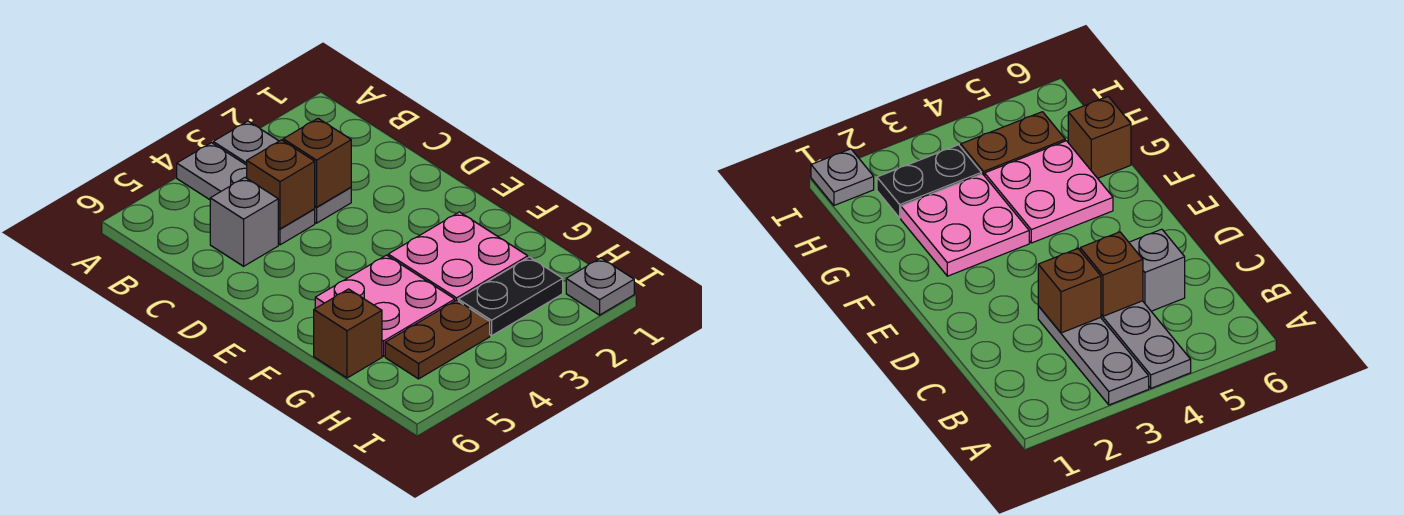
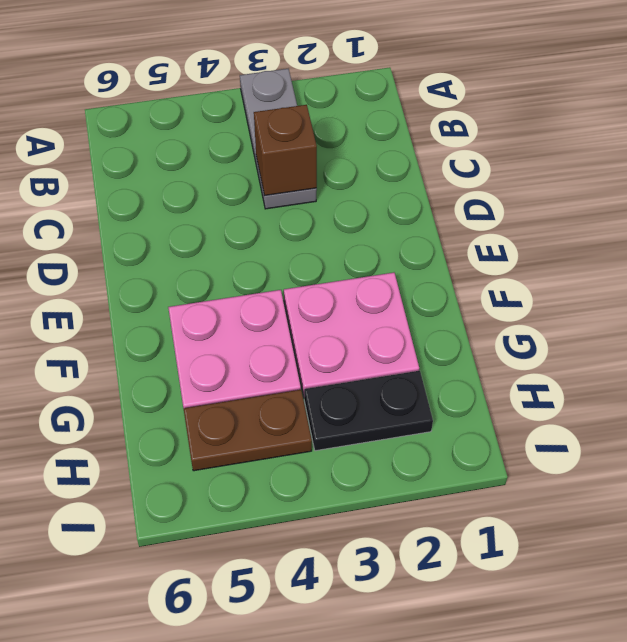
none -> grey 1x3 plate [177,143,315,245]
none -> grey 1x1 brick [210,178,278,266]

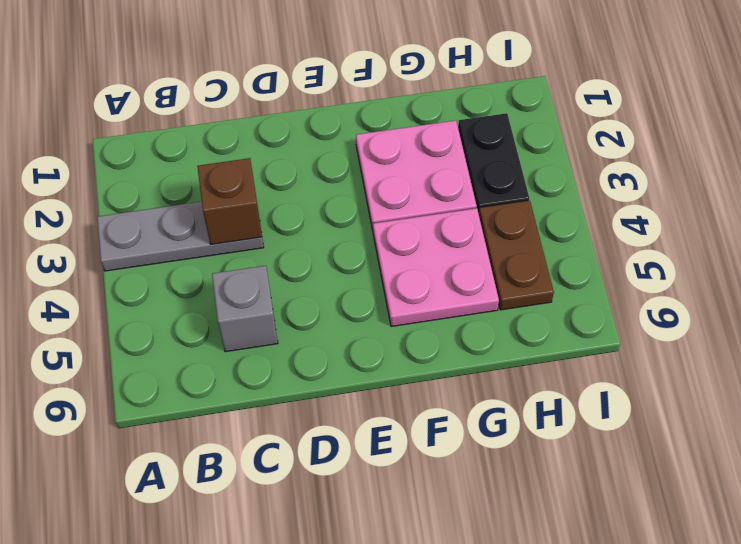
none -> grey 1x3 plate [177,143,315,245]
none -> brown 1x1 brick [314,289,382,378]

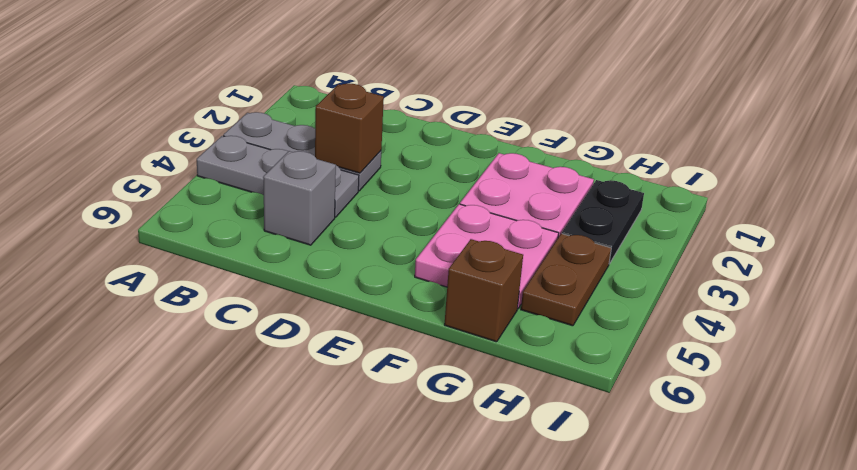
none -> grey 1x1 plate [566,258,634,315]
none -> brown 1x1 brick [247,140,315,229]

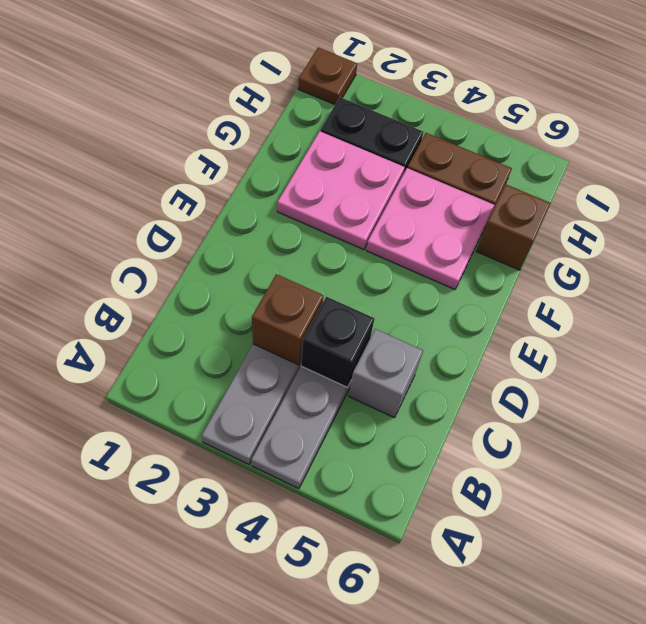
black 1x1 brick [301,297,375,387] -> brown 1x1 brick [247,140,315,229]
brown 1x1 plate [298,48,357,105] -> grey 1x1 plate [566,258,634,315]

